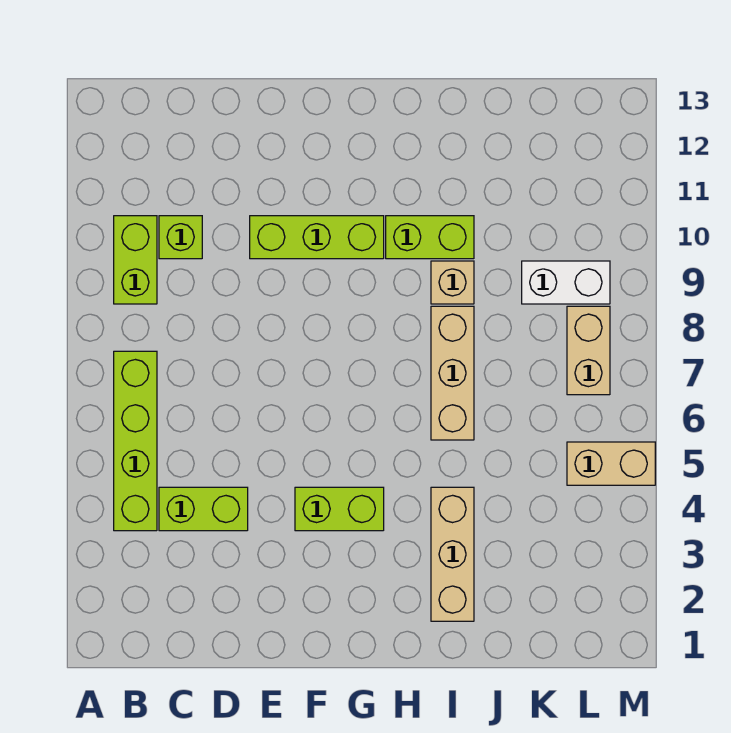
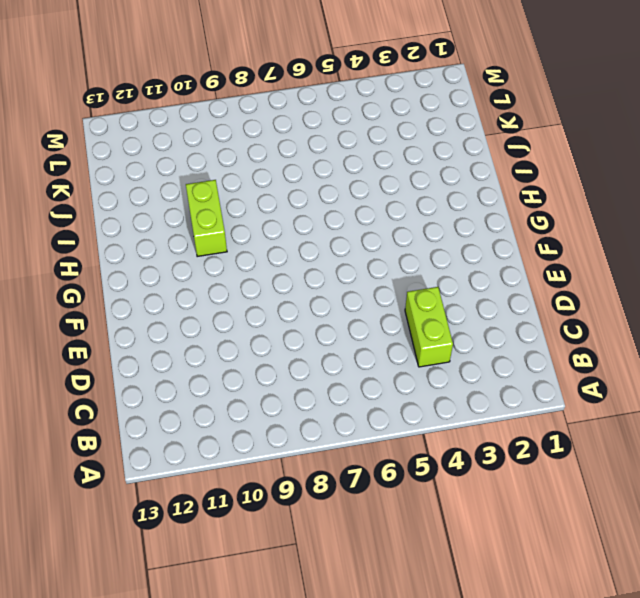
none -> lime 1x4 brick [114,351,157,531]
none -> lime 1x2 brick [114,216,157,304]
none -> lime 1x1 brick [159,216,202,259]

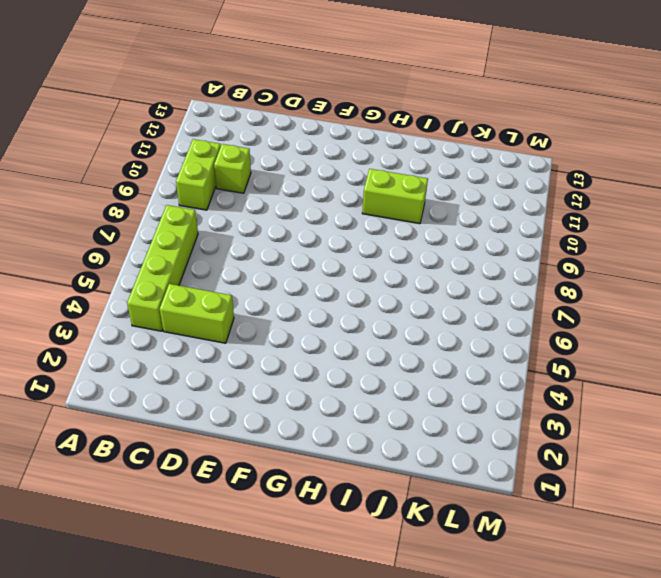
none -> lime 1x3 brick [250,216,384,259]
none -> lime 1x2 brick [295,487,384,531]
none -> tan 1x3 brick [431,487,474,621]

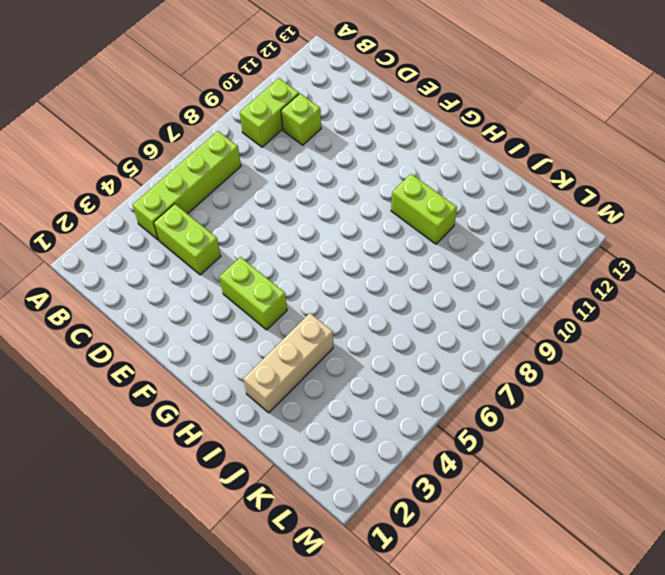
none -> lime 1x3 brick [250,216,384,259]
none -> tan 1x3 brick [431,306,474,440]
none -> tan 1x1 brick [431,261,474,304]

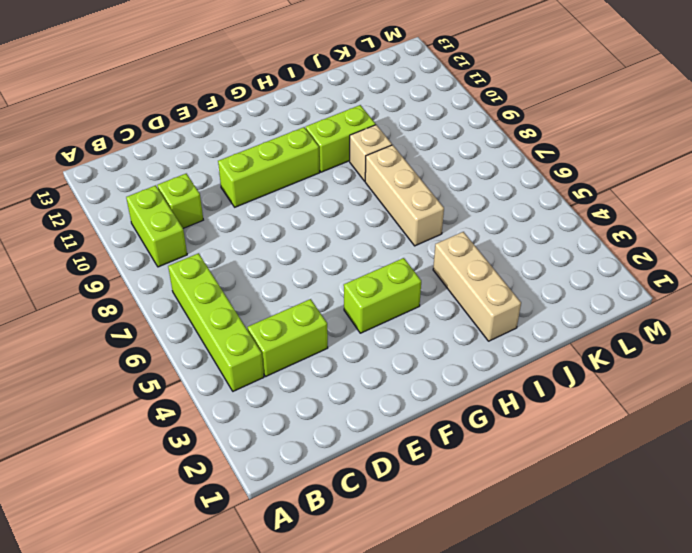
none -> white 1x2 brick [522,261,610,304]
none -> tan 1x2 brick [567,442,655,485]
none -> tan 1x2 brick [567,306,610,395]

